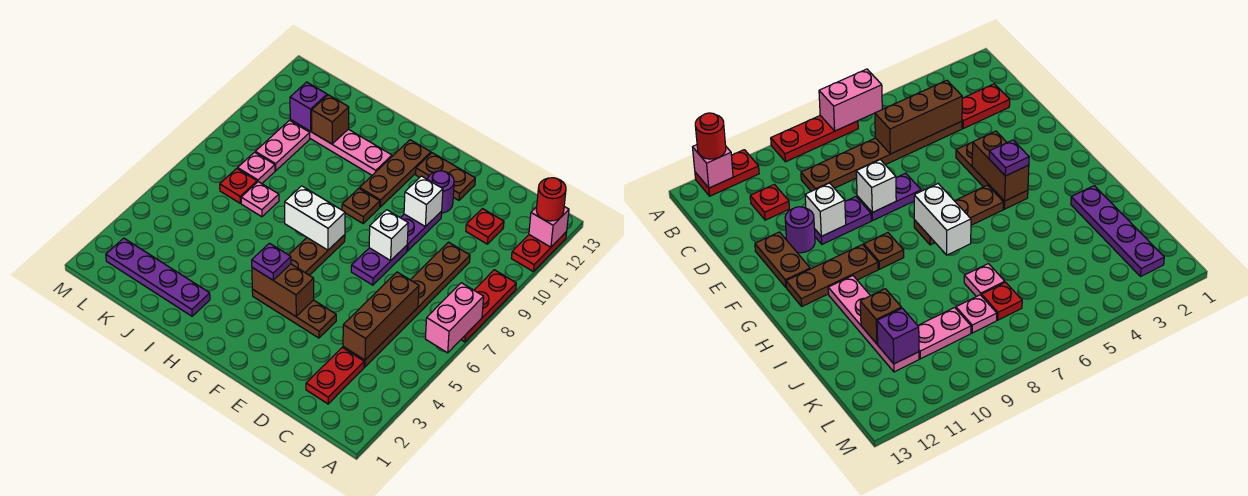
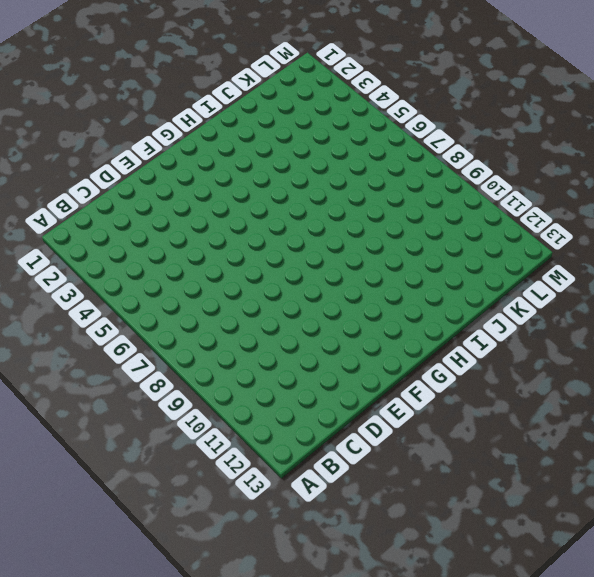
none -> red 1x3 plate [461,270,516,342]
none -> red 1x2 plate [511,232,567,271]
none -> red 1x2 plate [306,348,364,404]
none -> brown 1x6 plate [343,242,470,367]

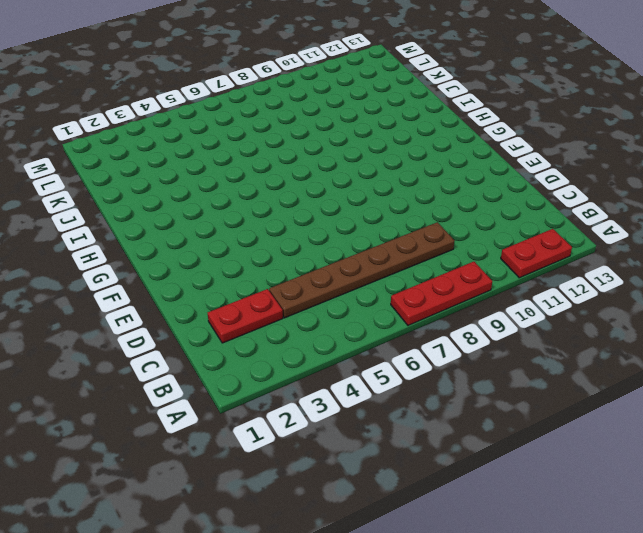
none -> red 1x1 plate [466,209,504,244]
none -> brown 1x3 plate [252,290,336,338]
none -> purple 1x2 plate [351,245,407,285]
none -> purple 1x2 plate [401,211,442,251]

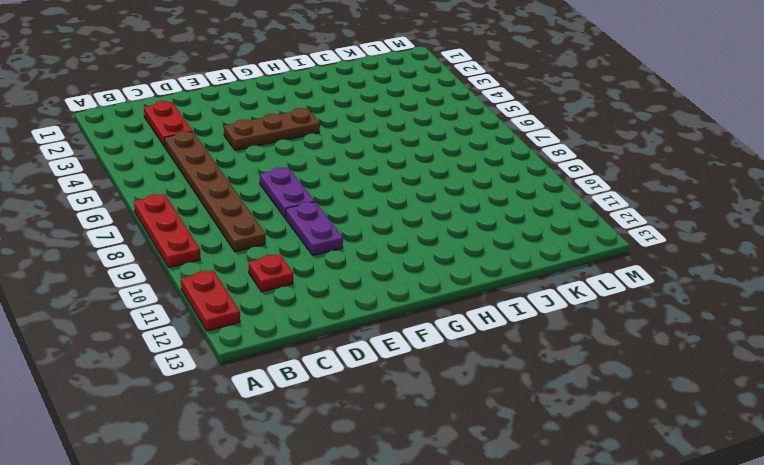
none -> purple 1x1 round brick [428,171,454,213]
none -> brown 1x2 plate [416,153,475,200]
none -> brown 1x3 plate [289,235,345,275]
none -> brown 1x1 plate [342,188,380,224]

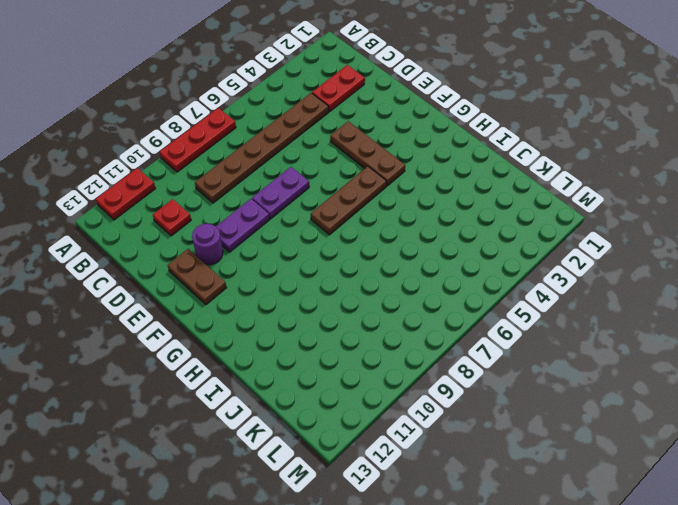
none -> brown 1x1 plate [342,188,380,224]
none -> brown 1x3 plate [360,140,431,207]
none -> pink 1x4 plate [290,120,392,175]
none -> purple 1x4 plate [106,238,210,316]

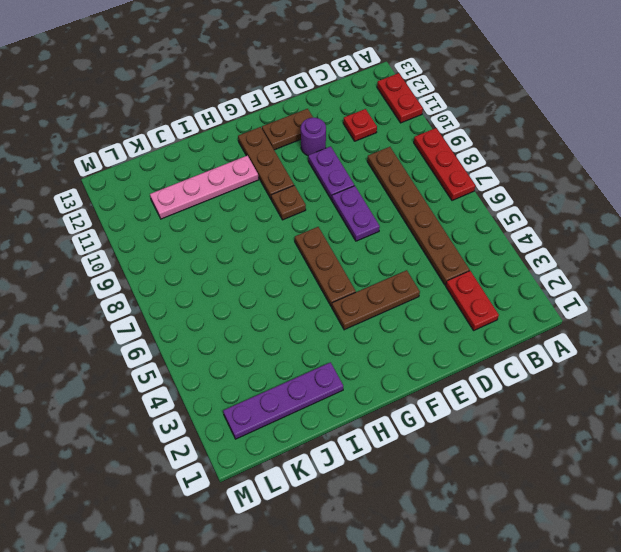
none -> pink 1x1 plate [241,182,279,217]
none -> red 1x1 plate [220,169,257,203]
none -> pink 1x1 plate [238,152,275,183]
none -> pink 1x2 plate [255,120,310,171]

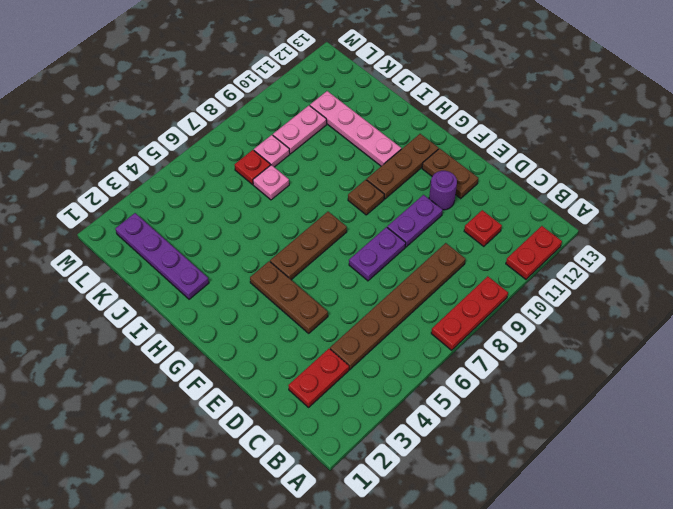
none -> pink 1x2 brick [425,283,484,353]
none -> pink 1x1 brick [529,207,569,247]
none -> brown 1x3 brick [343,272,419,360]
none -> white 1x1 brick [369,210,408,261]

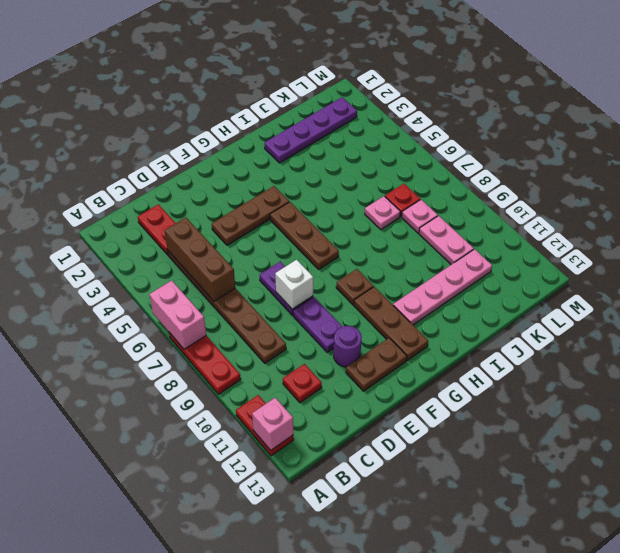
none -> white 1x1 brick [404,176,443,227]
none -> brown 1x2 brick [252,264,314,316]
none -> white 1x2 brick [285,186,345,250]
none -> brown 1x1 brick [312,95,349,144]

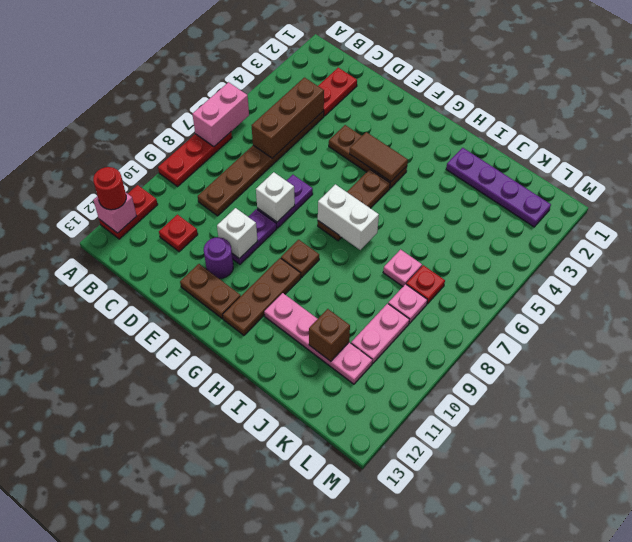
brown 1x2 tile [350,132,408,182] -> brown 1x2 brick [252,264,314,316]
none -> purple 1x1 brick [290,82,327,131]
none -> purple 1x1 plate [252,243,291,280]

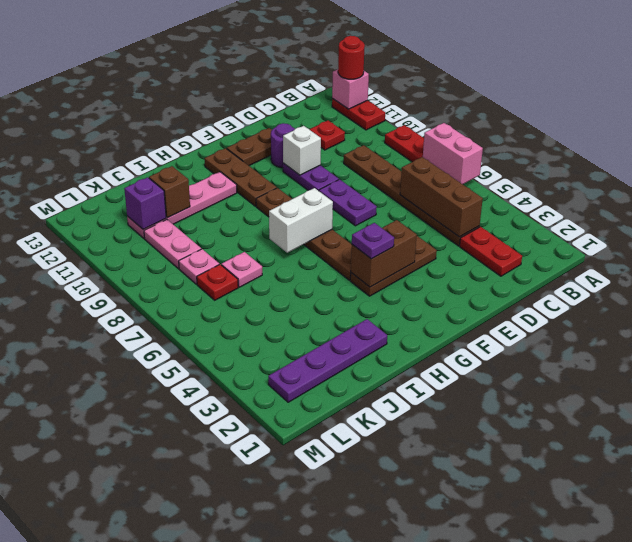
none -> white 1x1 brick [369,210,408,261]

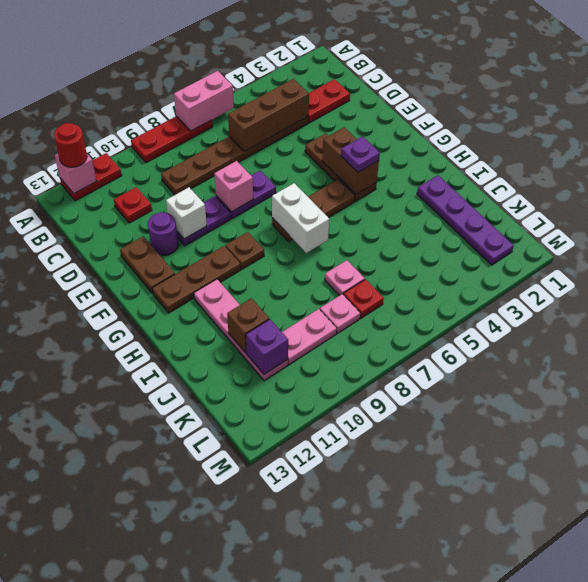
pink 1x1 brick [214,161,253,212] -> white 1x1 brick [369,210,408,261]

